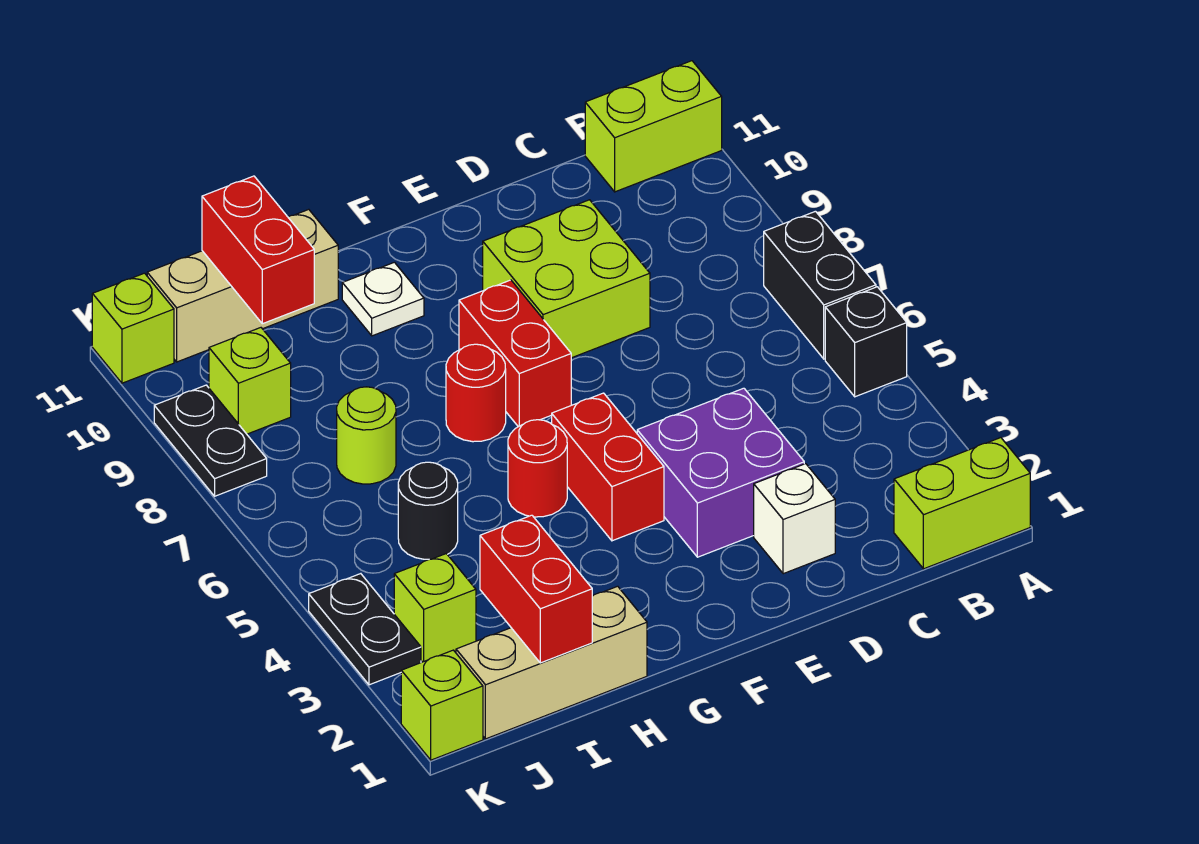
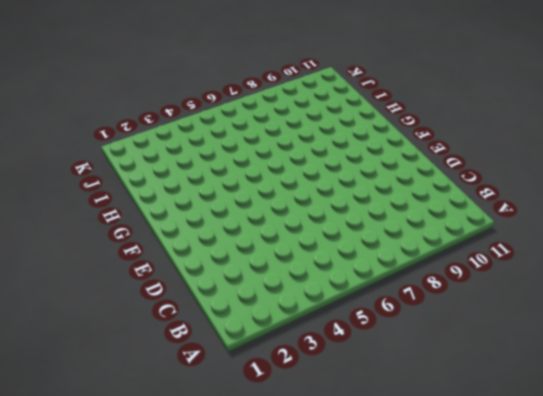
none -> lime 1x2 brick [894,438,1030,569]
none -> black 1x1 brick [825,287,907,397]
none -> black 1x2 brick [764,211,876,359]

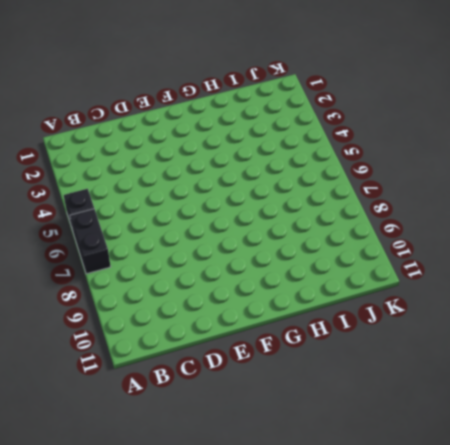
none -> lime 1x2 brick [894,438,1030,569]
none -> lime 1x2 brick [585,61,722,192]
none -> white 1x1 brick [754,464,835,574]

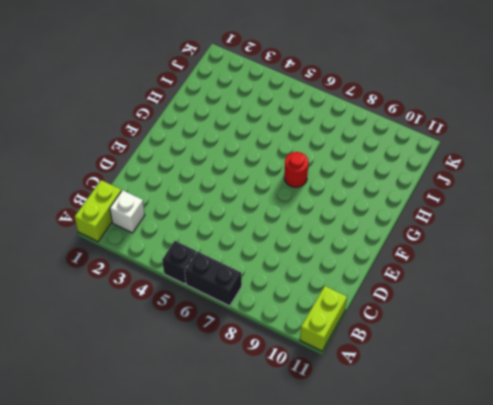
white 1x1 brick [110,190,145,233] -> white 1x1 brick moved to [754,464,835,574]
none -> purple 2x2 brick [637,388,804,557]
none -> lime 2x2 brick [483,200,650,358]
none -> red 1x2 brick [552,393,664,541]

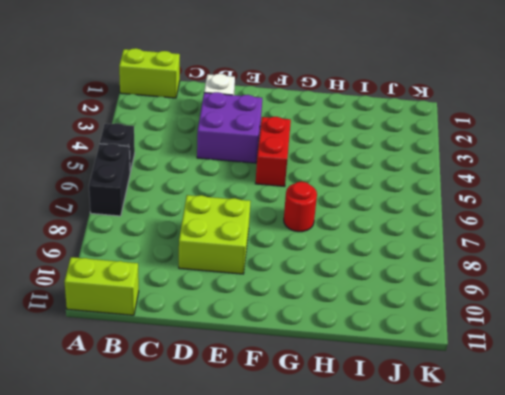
none -> red 1x2 brick [459,280,571,427]
none -> red 1x1 round brick [508,420,567,517]
none -> white 1x1 plate [342,262,424,336]

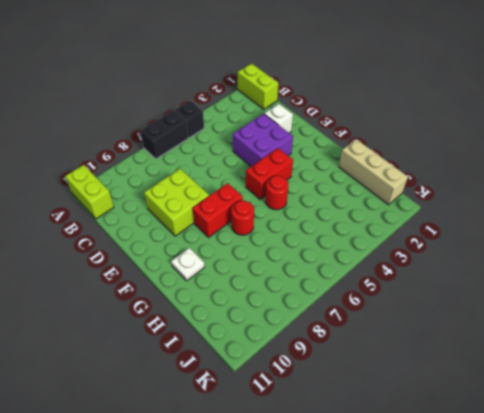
none -> tan 1x3 brick [147,209,338,362]
none -> black 1x1 round brick [398,462,458,559]
none -> lime 1x1 round brick [337,387,396,484]

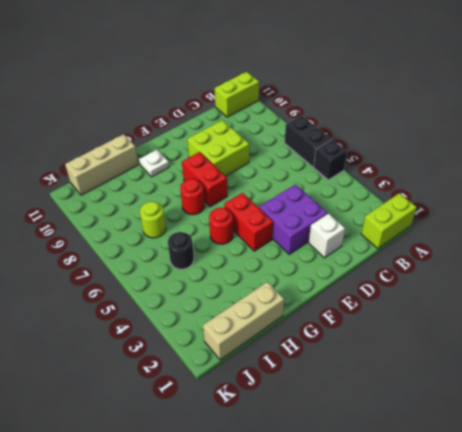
none -> lime 1x1 brick [394,554,476,662]
none -> lime 1x1 brick [209,328,291,434]
none -> lime 1x1 brick [401,650,483,760]

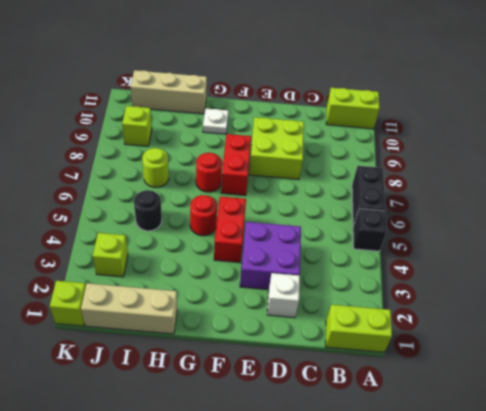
none -> black 1x2 plate [309,574,421,685]
none -> black 1x2 plate [154,385,267,496]
none -> lime 1x1 brick [92,273,174,383]

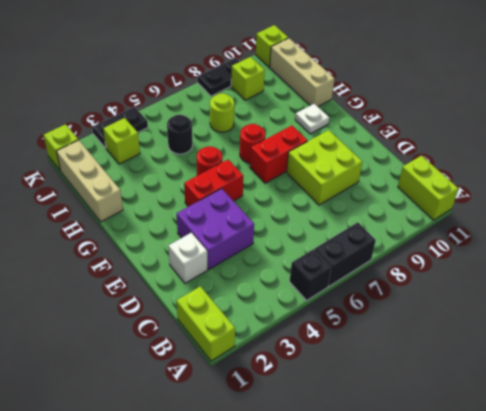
none -> red 1x2 brick [480,515,592,663]
none -> red 1x2 brick [202,176,314,324]

